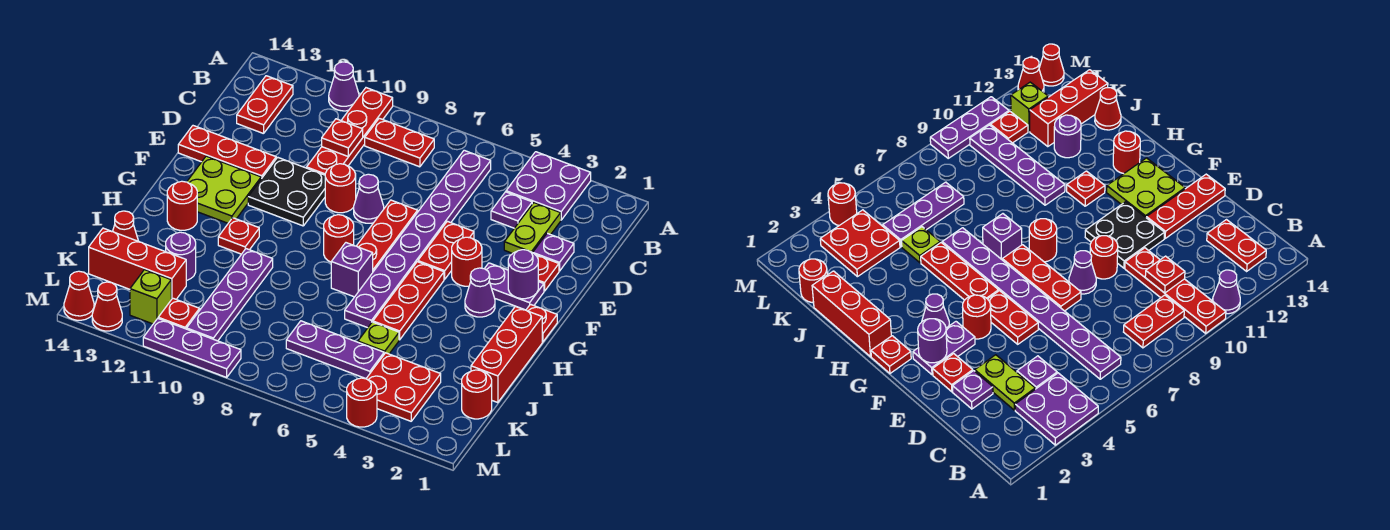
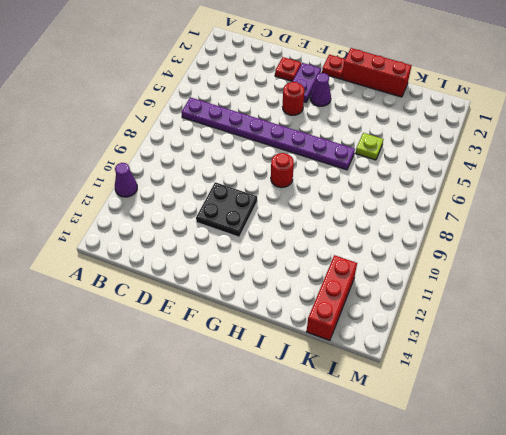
none -> purple 2x2 plate [506,152,591,220]
none -> red 1x4 plate [307,88,393,175]
none -> red 1x2 plate [365,118,434,167]
none -> red 1x2 plate [237,76,293,134]

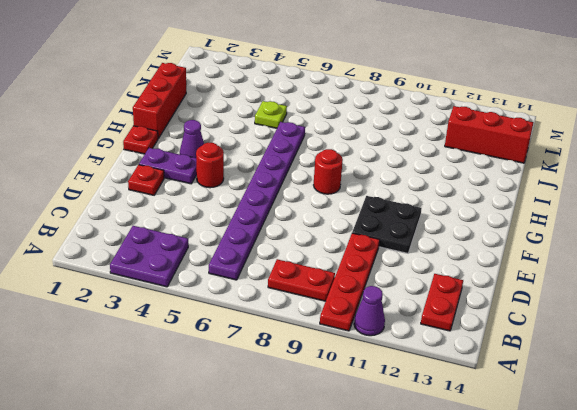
none -> lime 1x2 plate [504,203,561,253]
none -> purple 1x1 plate [491,192,532,228]
none -> purple 1x1 plate [533,233,574,271]
none -> red 1x2 plate [418,221,474,279]

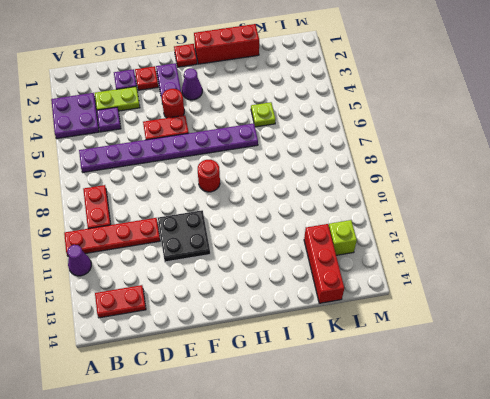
none -> red 1x3 plate [357,200,418,271]
none -> purple 1x1 cone [354,174,384,223]
none -> red 1x1 round brick [325,164,356,213]
none -> red 1x3 plate [178,126,276,179]

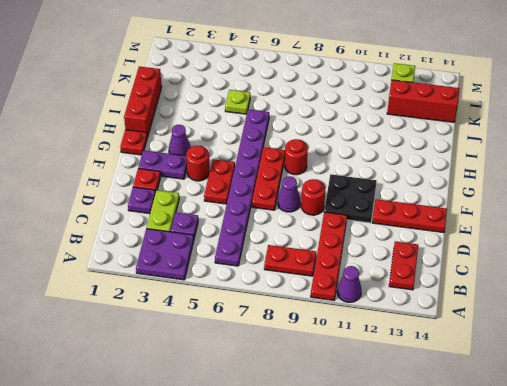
none -> lime 2x2 plate [187,156,261,223]
none -> red 1x3 plate [373,262,444,340]
none -> purple 1x1 brick [331,243,373,297]
none -> red 1x1 plate [218,218,259,254]

